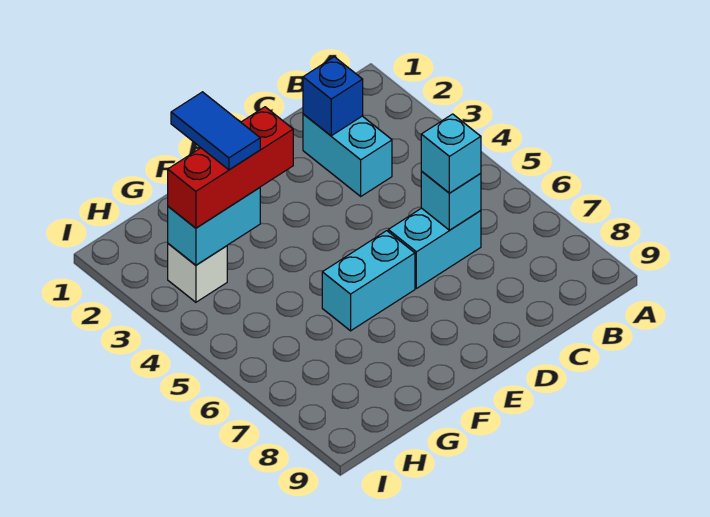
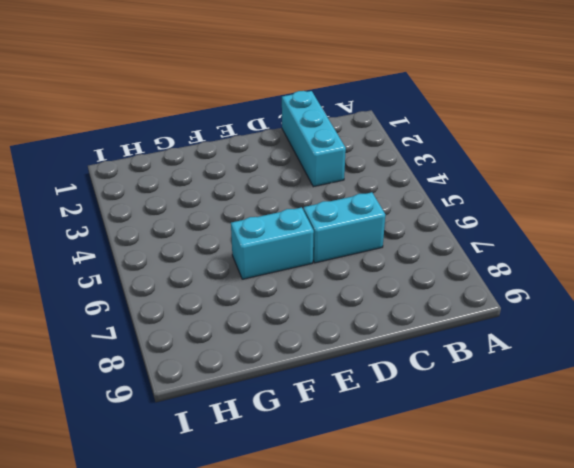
cyan 1x3 brick [282,91,346,187] -> cyan 1x2 brick [303,114,392,196]
none -> white 1x1 brick [168,244,227,302]
none -> blue 1x1 brick [303,57,363,136]

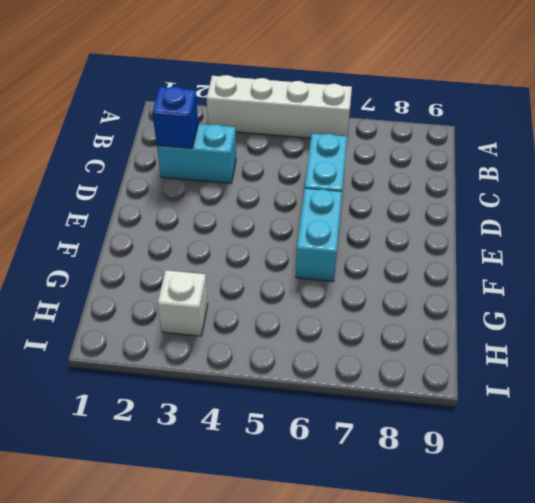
white 1x4 brick [206,75,352,138] -> none
none -> cyan 1x1 brick [421,171,481,230]
none -> cyan 1x2 brick [168,187,260,265]

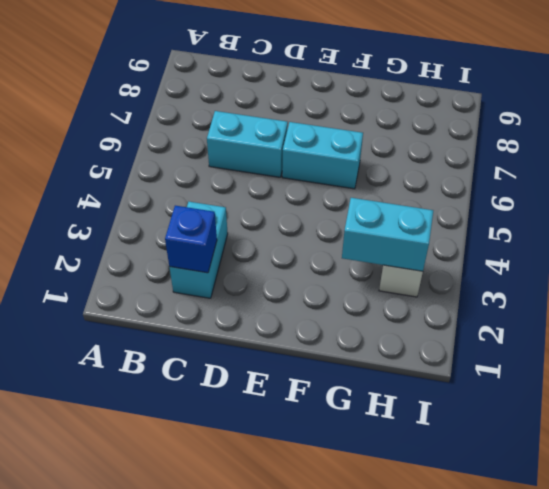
none -> cyan 1x1 brick [421,171,481,230]
none -> cyan 1x1 brick [421,114,481,193]

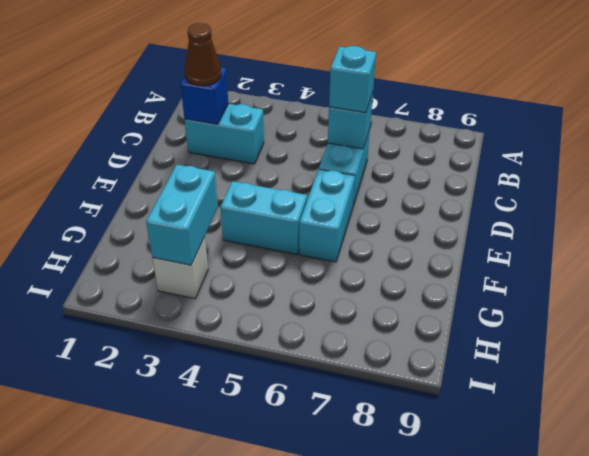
brown 1x1 cone [185,23,221,86] -> none
cyan 1x2 brick [220,181,307,254] -> none
none -> red 1x3 brick [168,107,293,228]
none -> blue 1x2 tile [171,92,260,170]

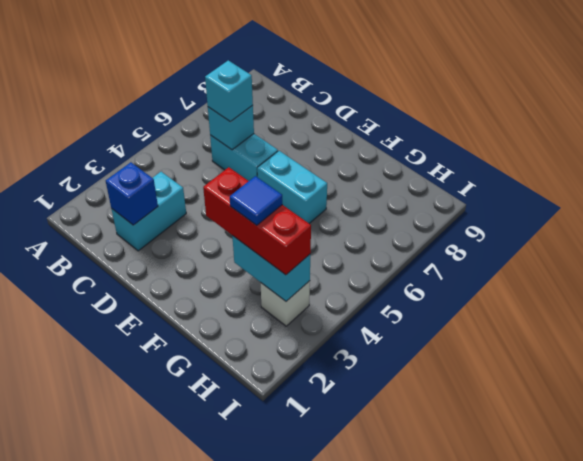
blue 1x1 tile [230,176,282,225] -> blue 1x2 tile [171,92,260,170]

